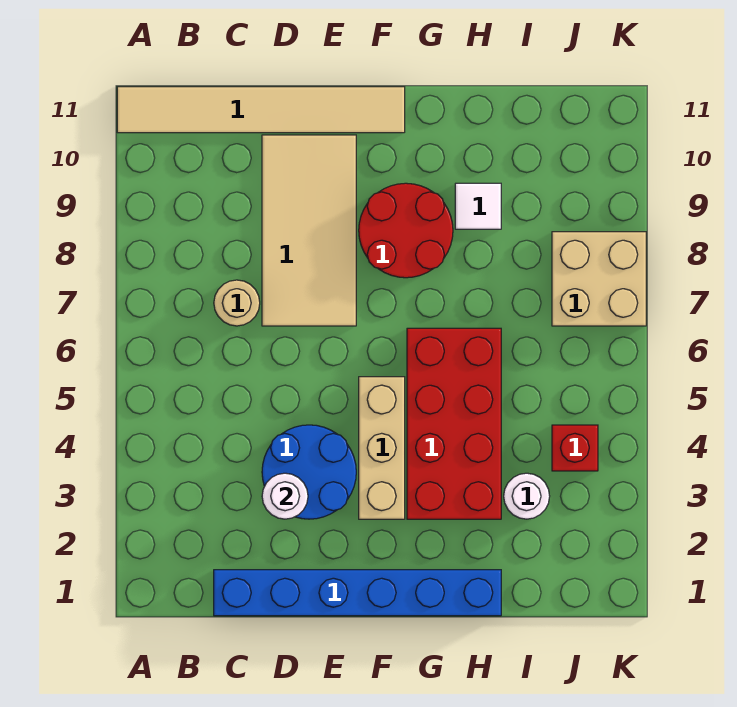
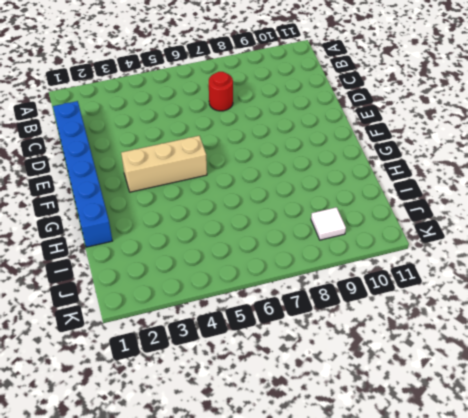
red 1x1 round brick [209,72,233,111] -> tan 1x1 round brick [214,280,260,326]
white 1x1 tile [311,207,346,240] -> white 1x1 tile moved to [455,183,501,229]
none -> tan 1x6 tile [117,87,405,133]
none -> blue 2x2 round brick [262,425,356,519]
none -> tan 2x4 tile [262,135,356,326]

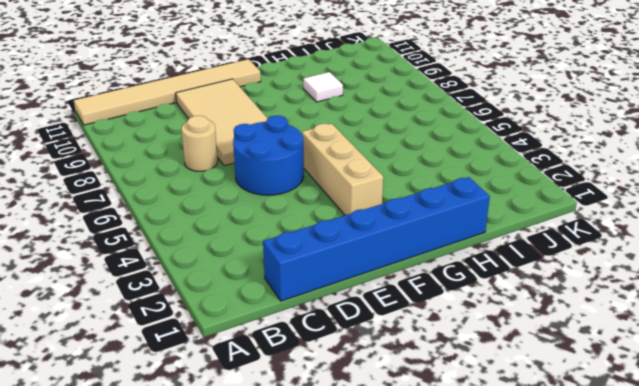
blue 2x2 round brick [233,115,304,195] -> blue 2x2 round brick moved to [262,425,356,519]
none -> red 2x2 round brick [359,183,453,278]
none -> red 2x4 brick [407,328,501,519]
none -> white 1x1 round brick [504,473,550,519]

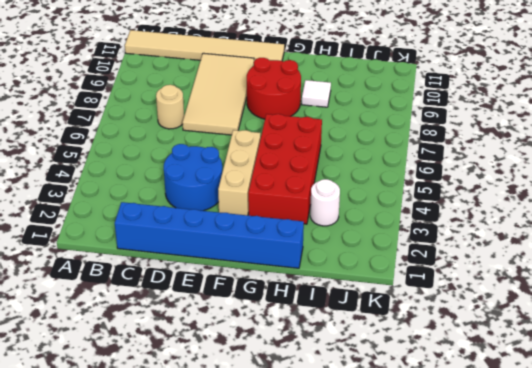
none -> red 1x1 brick [552,425,598,471]
none -> tan 2x2 brick [552,232,646,326]
none -> white 1x1 round brick [262,473,308,519]

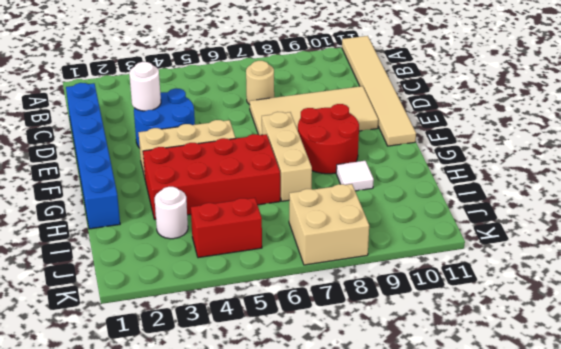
tan 1x3 brick [262,112,312,201] -> none
red 1x2 brick [191,198,262,258] -> red 1x1 brick [552,425,598,471]

